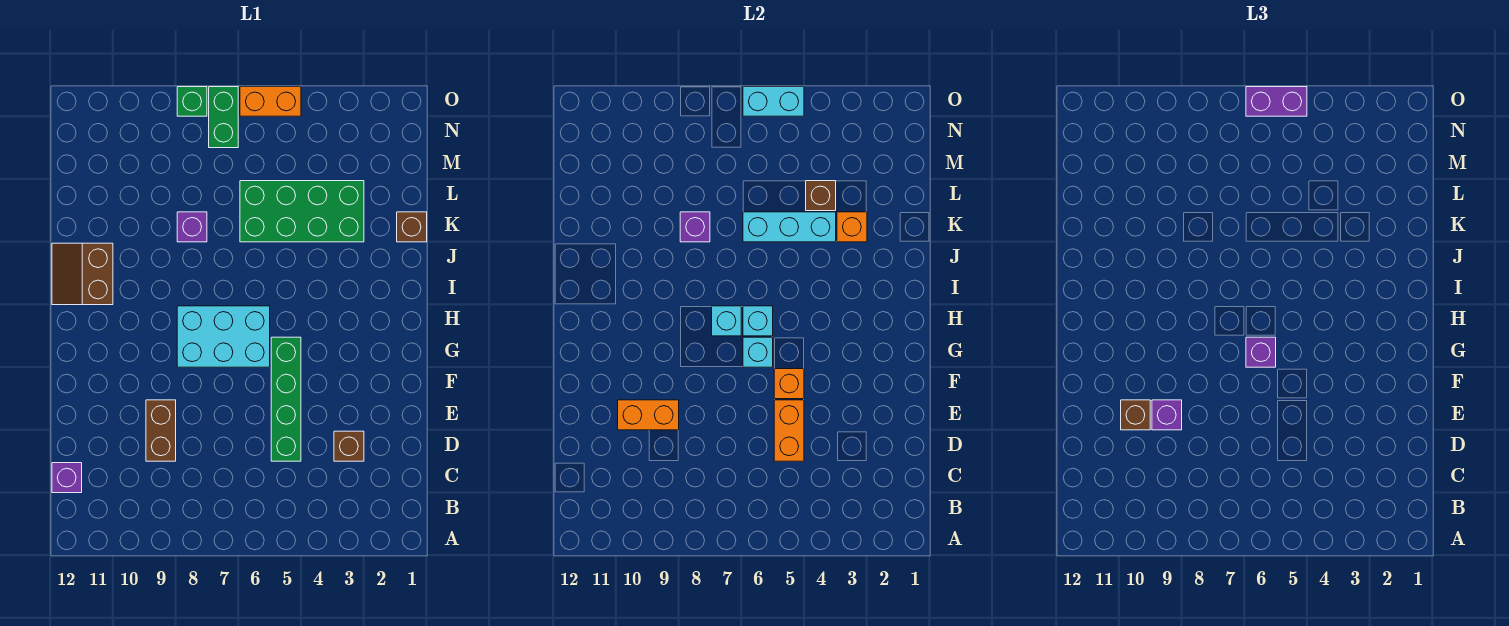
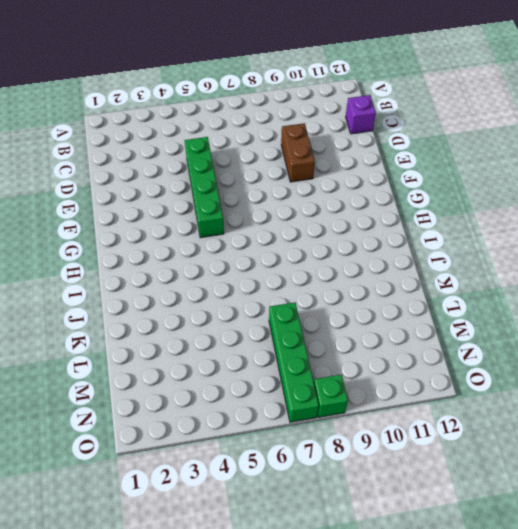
green 1x4 brick [269,302,319,422] -> green 1x2 brick [209,87,238,148]
none -> brown 1x1 brick [334,431,364,461]
none -> cyan 2x3 brick [177,306,270,367]
none -> brown 2x2 slope [52,243,113,305]

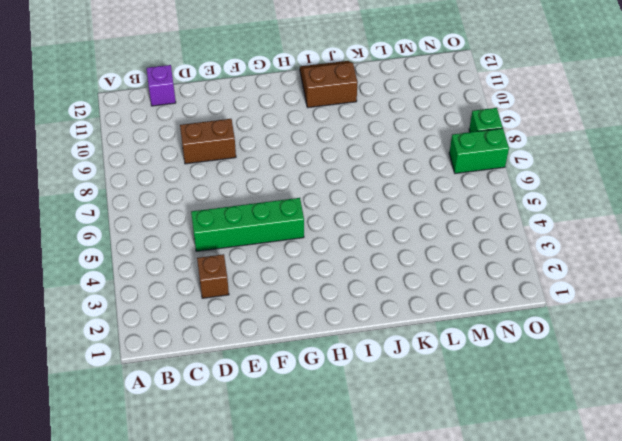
none -> cyan 2x3 brick [177,306,270,367]
none -> brown 1x1 brick [397,212,427,242]
none -> green 2x4 brick [240,181,364,242]

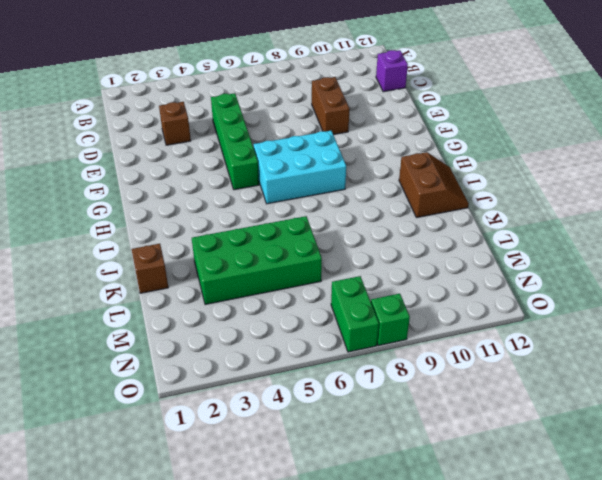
none -> purple 1x1 brick [177,212,207,242]
none -> orange 1x2 brick [240,87,301,116]
none -> orange 1x2 brick [774,400,804,461]

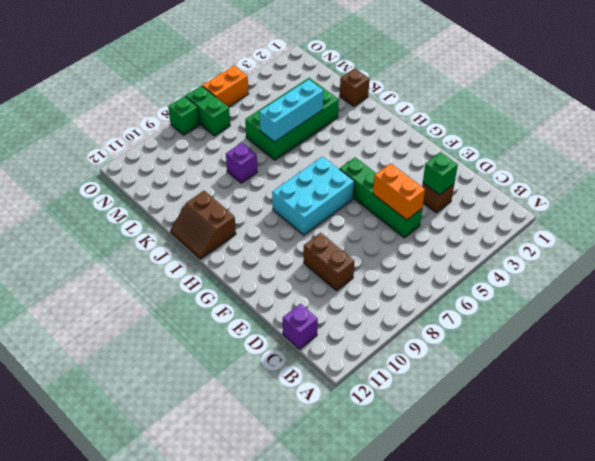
green 1x1 brick [423,152,458,195] -> none
none -> orange 1x2 brick [618,400,679,430]
none -> orange 1x1 brick [774,369,804,399]
none -> cyan 1x1 brick [743,337,773,367]

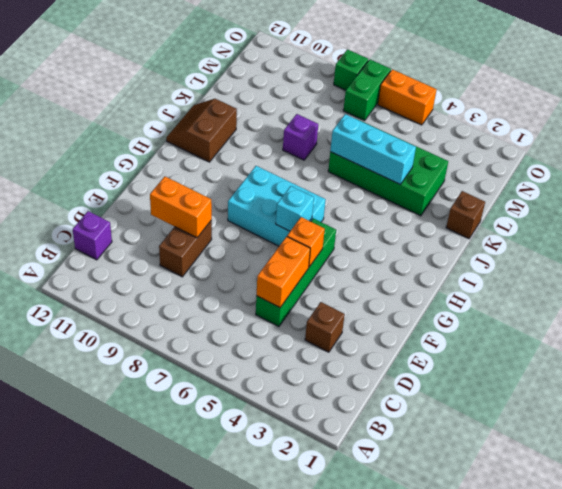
none -> cyan 1x1 brick [743,306,773,336]
none -> cyan 1x1 brick [712,306,741,336]
none -> orange 1x1 brick [837,212,867,242]

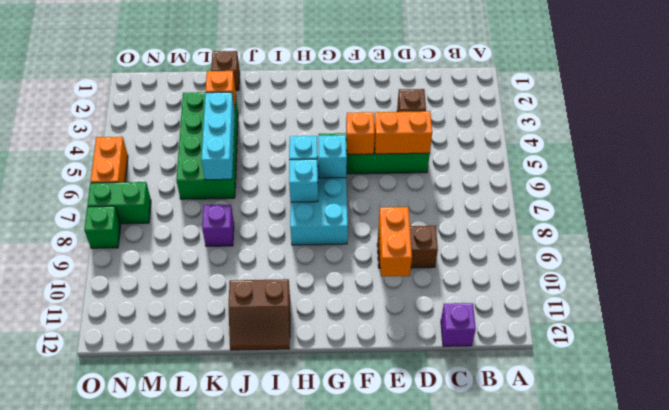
none -> purple 1x1 brick [680,212,710,242]
none -> brown 1x1 brick [806,181,836,211]
none -> cyan 1x2 brick [743,87,804,116]

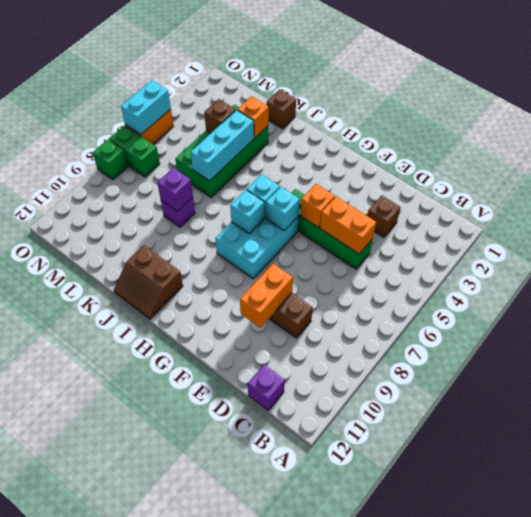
none -> purple 1x1 brick [1152,400,1182,430]
none -> brown 1x1 brick [1121,400,1150,430]
none -> purple 1x1 brick [1246,337,1276,367]

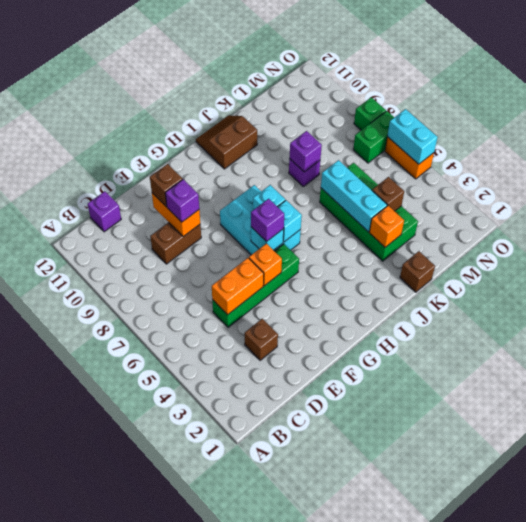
none -> purple 1x2 brick [1246,87,1307,116]

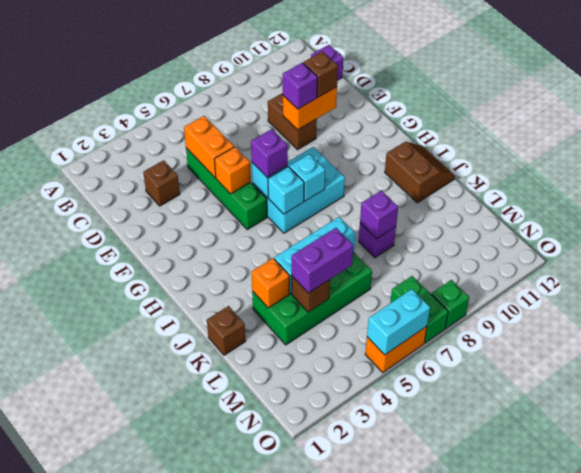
purple 1x2 brick [292,228,353,293] -> purple 1x2 brick moved to [1246,87,1307,116]

